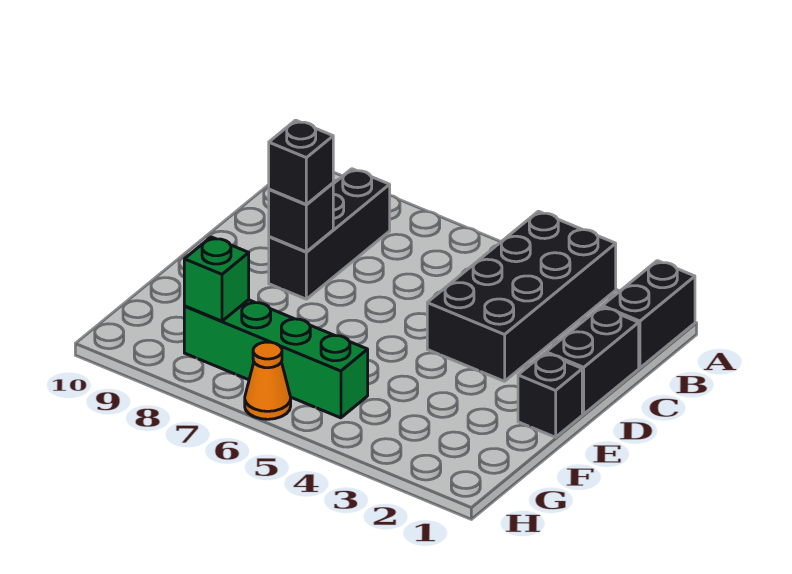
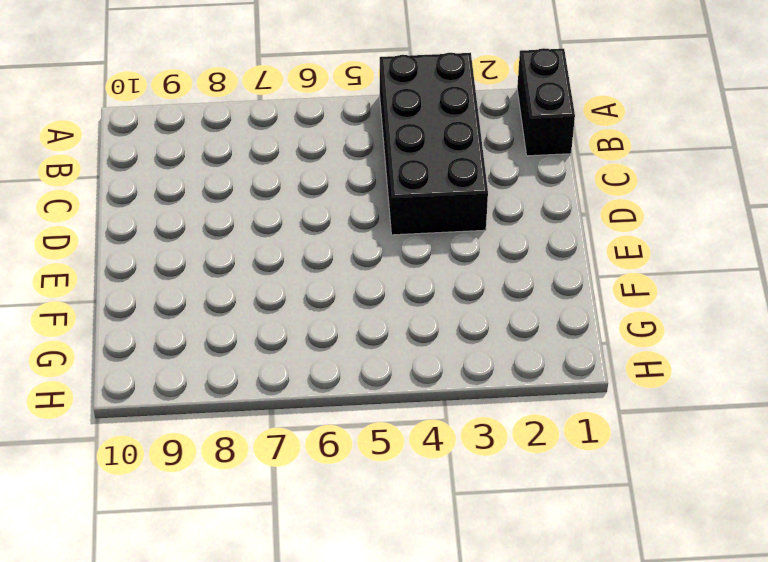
none -> black 1x3 brick [269,169,390,299]
none -> black 1x2 brick [546,307,639,414]

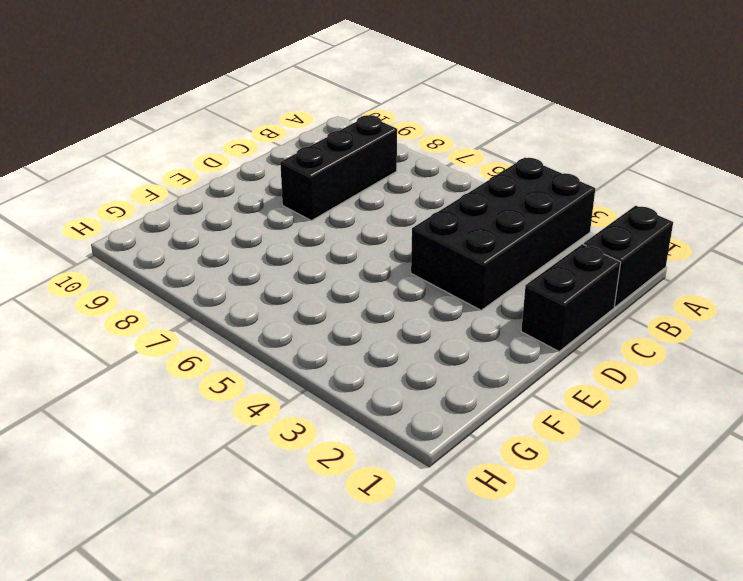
none -> black 1x1 brick [518,353,582,437]
none -> green 1x4 brick [184,300,368,418]

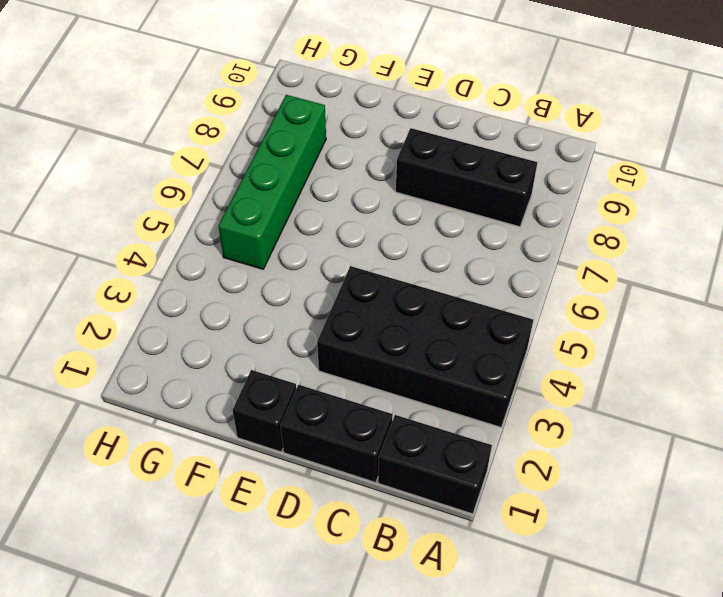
none -> orange 1x1 cone [245,342,291,419]
none -> black 1x1 brick [269,183,333,252]

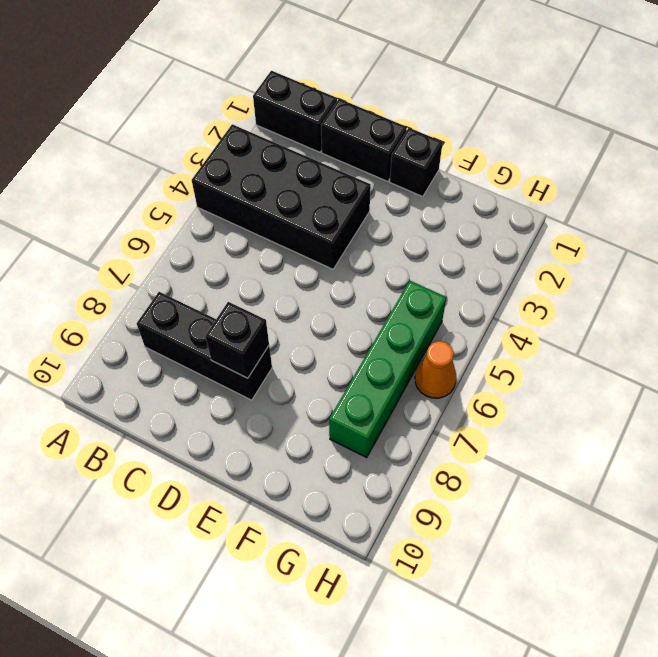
none -> green 1x1 brick [184,237,249,321]
none -> black 1x1 brick [269,120,333,204]

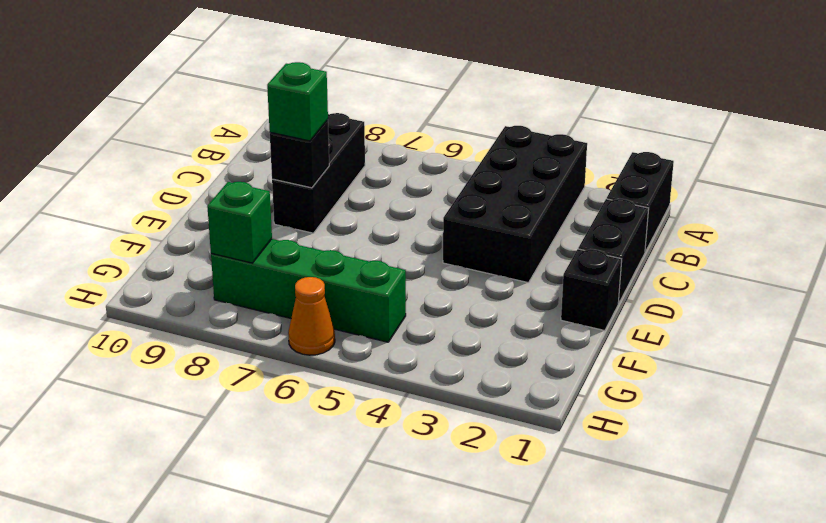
green 1x1 brick [267,62,328,141] -> black 1x1 brick [269,120,333,204]

